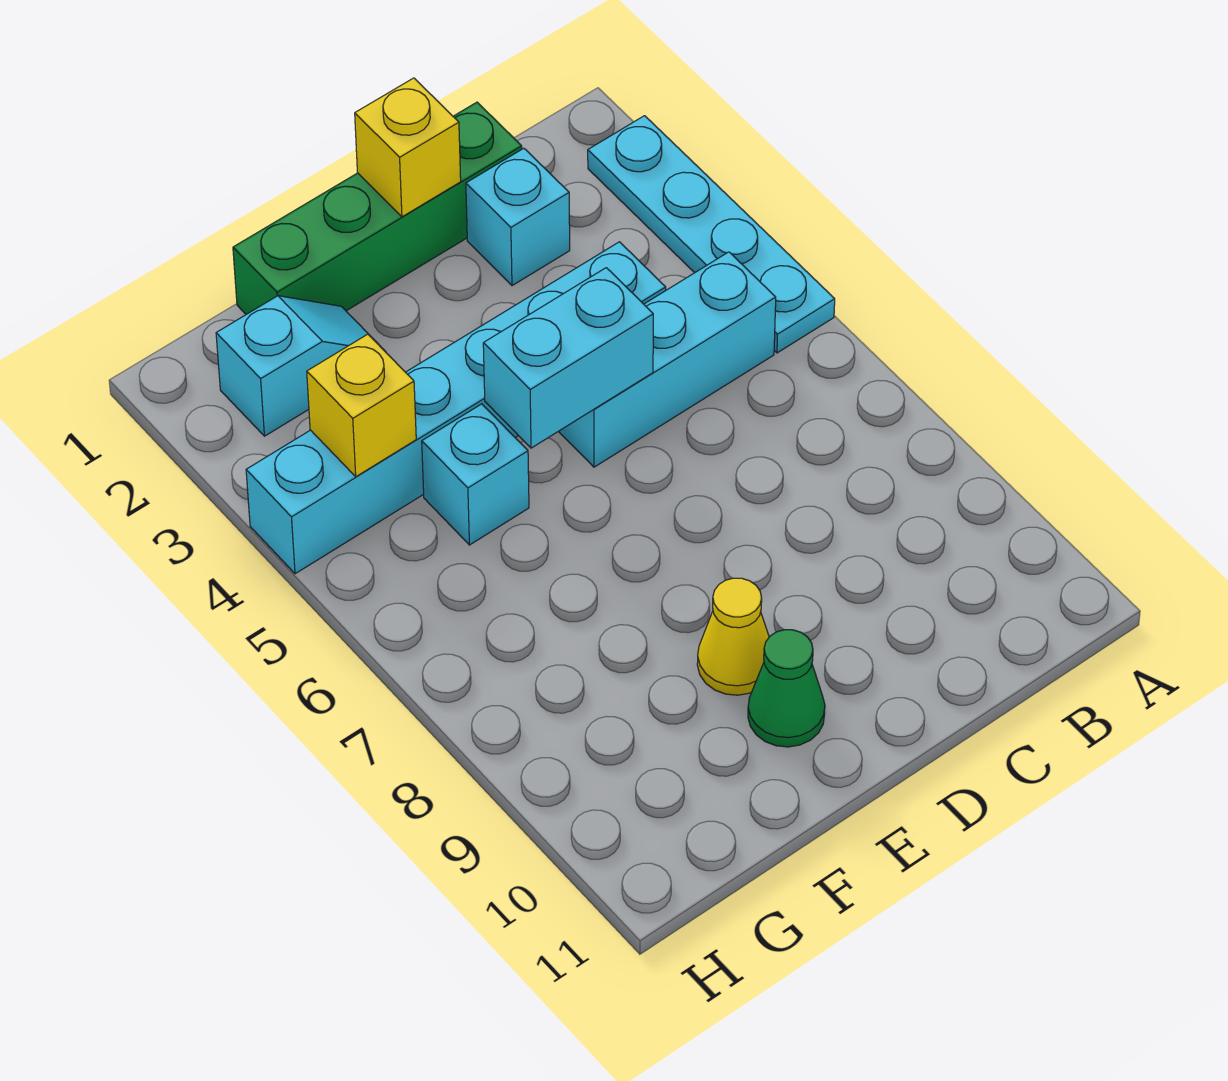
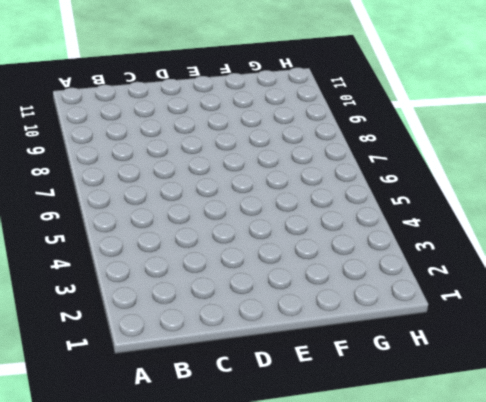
none -> cyan 1x4 plate [588,116,835,353]
none -> cyan 1x3 brick [558,252,776,467]
none -> green 1x4 brick [233,102,522,314]

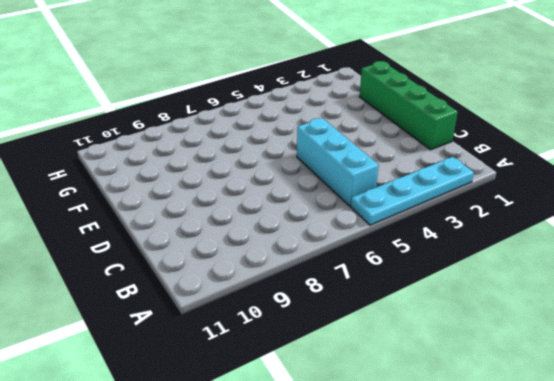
none -> cyan 1x1 brick [466,148,570,286]
none -> cyan 1x6 brick [246,242,666,574]
none -> yellow 1x1 cone [697,578,769,695]

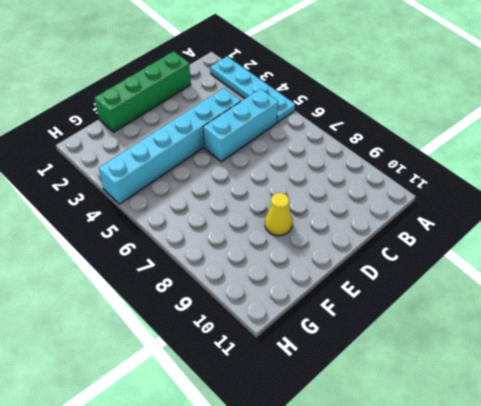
none -> cyan 1x1 brick [466,148,570,286]
none -> green 1x1 cone [748,630,825,747]
none -> cyan 1x2 slope [216,296,386,436]

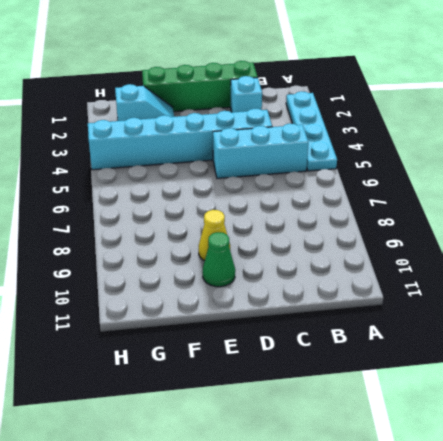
none -> cyan 1x1 brick [422,404,529,545]
none -> yellow 1x1 brick [355,78,461,217]
none -> cyan 1x2 brick [483,268,653,448]

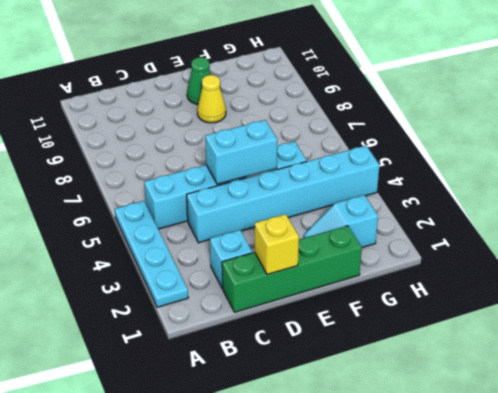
none -> yellow 1x1 brick [307,334,416,477]

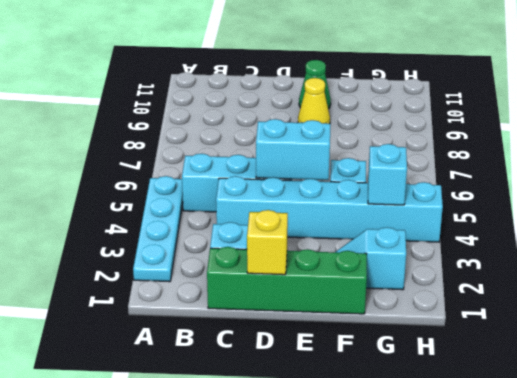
cyan 1x1 brick [368,144,407,205] -> yellow 1x1 brick [307,334,416,477]

